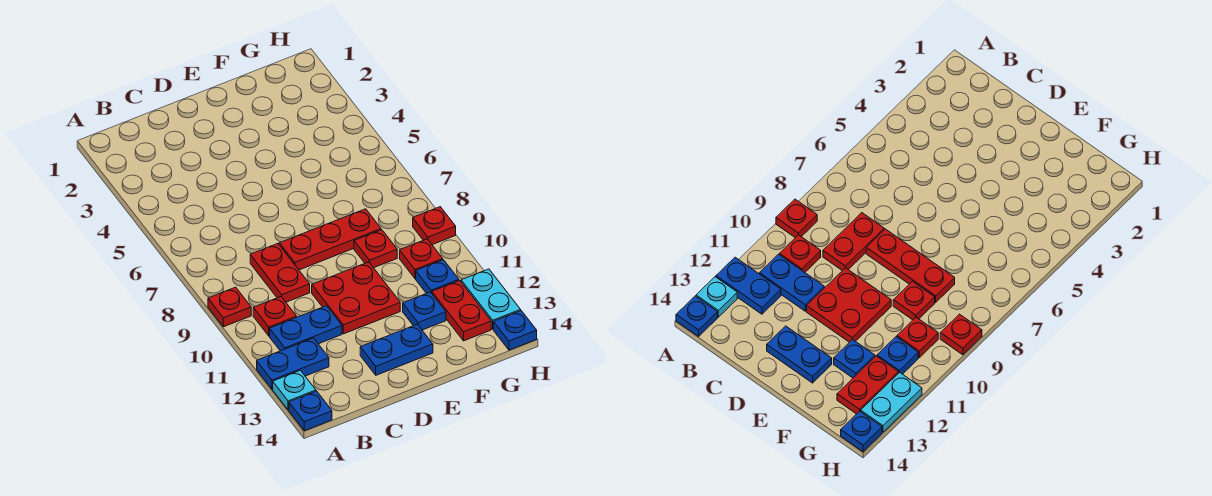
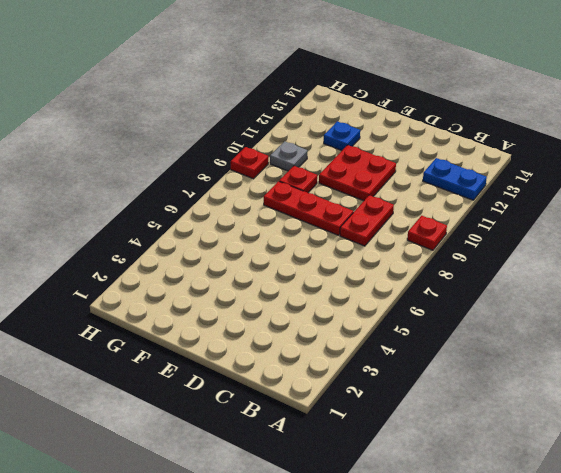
grey 1x1 plate [270,141,307,171] -> red 1x1 plate [400,239,443,278]
none -> cyan 1x1 plate [273,370,316,410]
none -> blue 1x1 plate [289,391,332,431]
none -> red 1x1 plate [253,297,297,336]

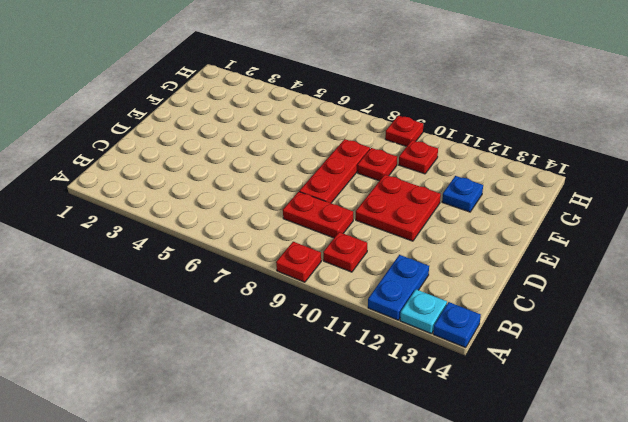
none -> blue 1x2 plate [270,306,342,351]
none -> blue 1x2 plate [360,324,433,375]
none -> blue 1x1 plate [416,260,459,293]

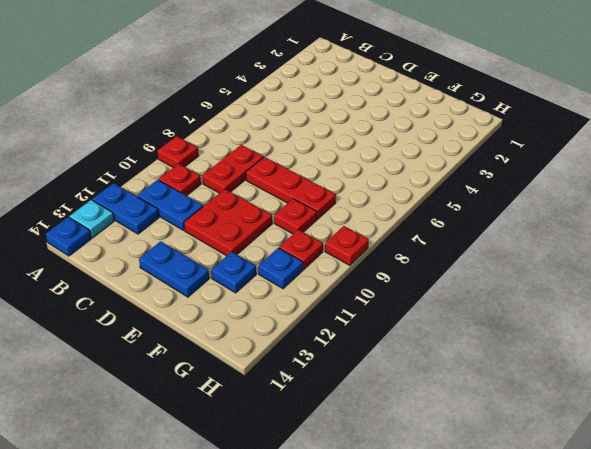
none -> red 1x2 plate [432,281,491,341]
none -> cyan 1x2 plate [461,269,521,329]
none -> blue 1x1 plate [494,311,537,350]

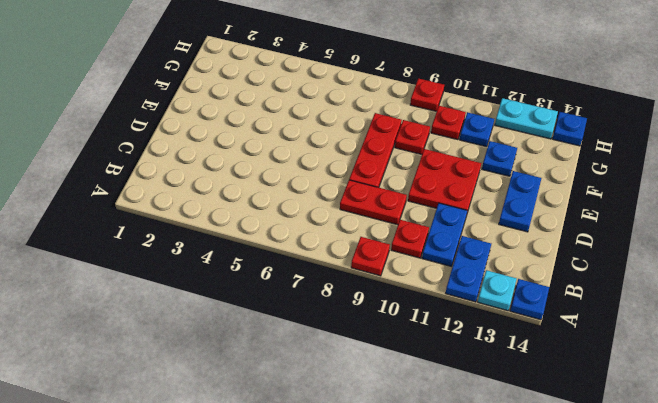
none -> red 1x2 plate [432,281,491,341]

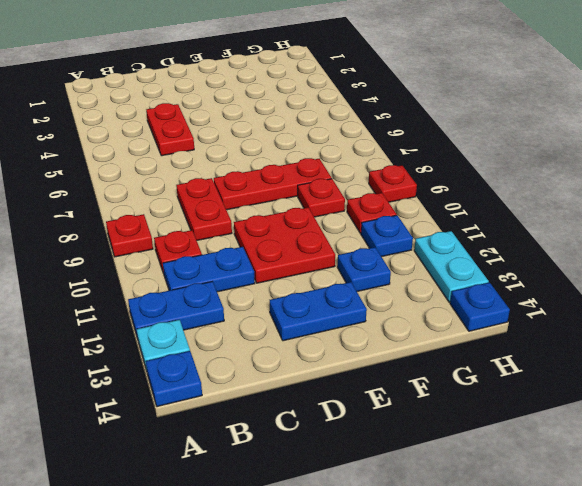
red 1x2 plate [146,103,194,156] -> red 1x2 plate moved to [432,281,491,341]

